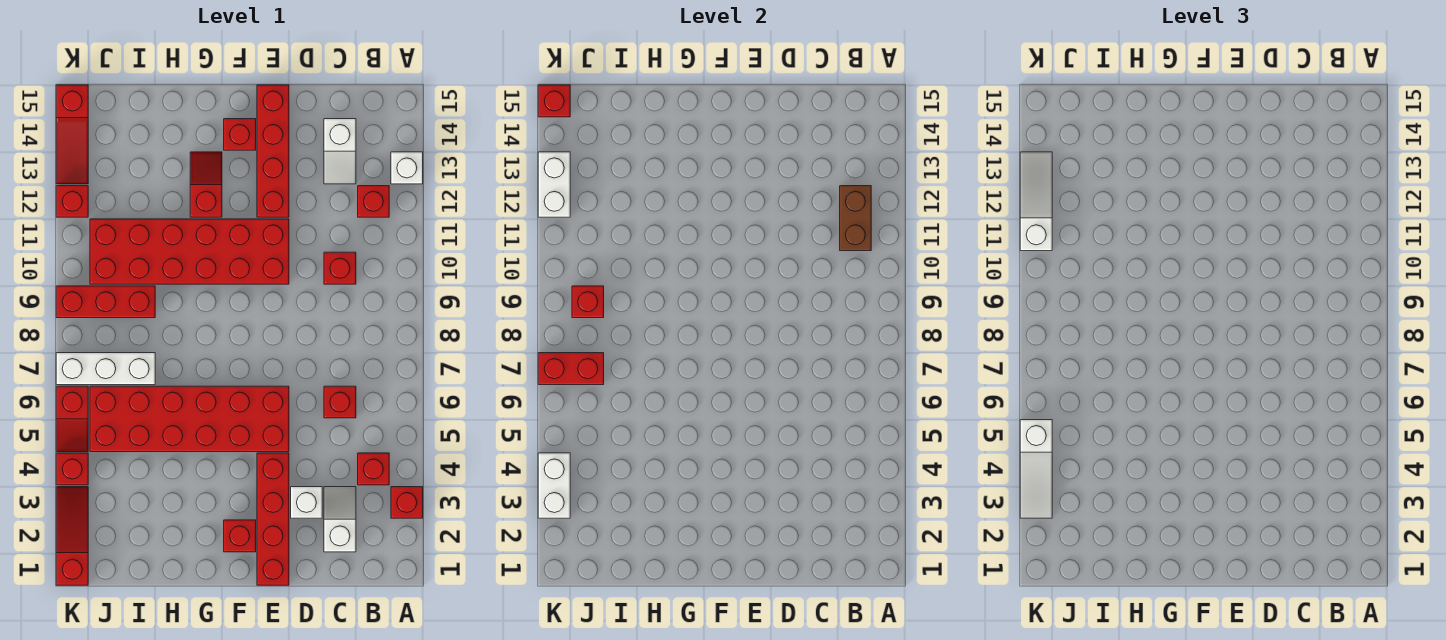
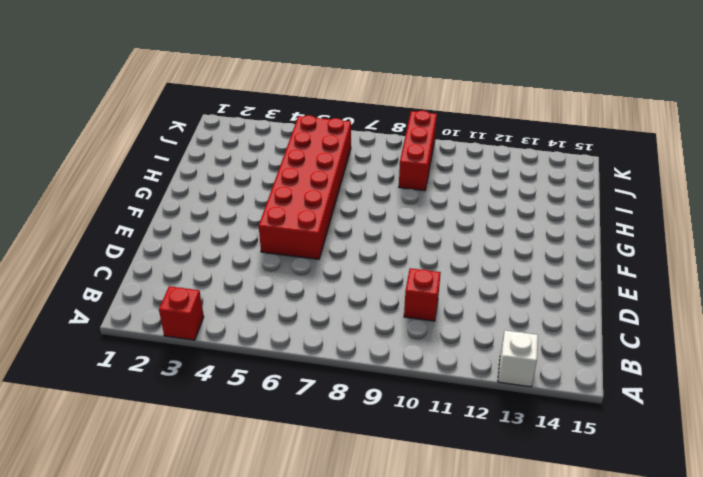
none -> red 1x1 brick [358,453,389,485]
none -> red 1x1 brick [358,186,389,217]
none -> white 1x2 slope [324,487,356,552]
none -> red 1x1 brick [324,386,356,418]

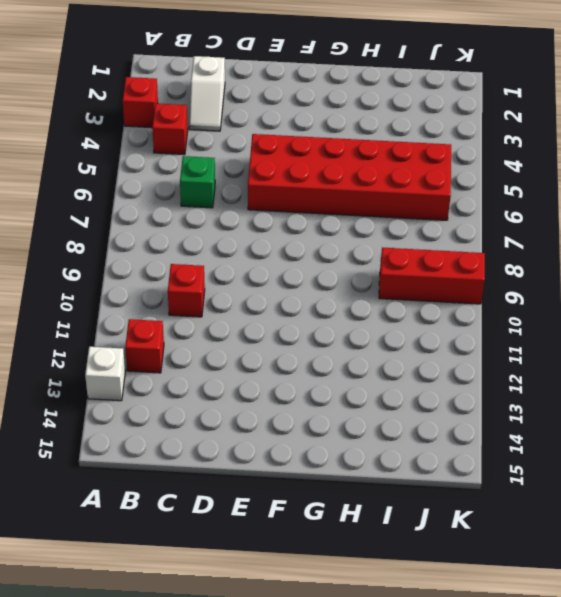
green 1x1 brick [180,156,215,208] -> red 1x1 brick [324,386,356,418]
none -> white 1x2 slope [324,119,356,184]
none -> white 1x1 brick [291,487,322,518]
none -> red 1x4 brick [257,453,289,585]
none -> red 2x6 brick [90,219,289,284]

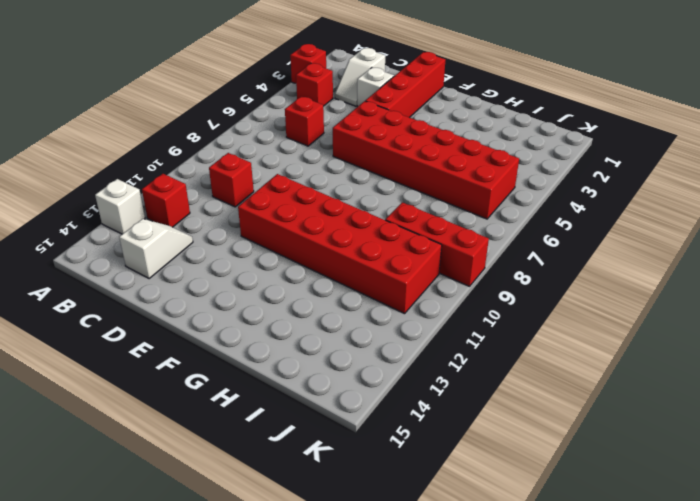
none -> red 1x4 brick [257,85,289,217]
none -> red 1x1 brick [224,520,256,552]
none -> red 1x1 brick [224,119,256,150]
none -> red 1x2 slope [190,152,222,217]

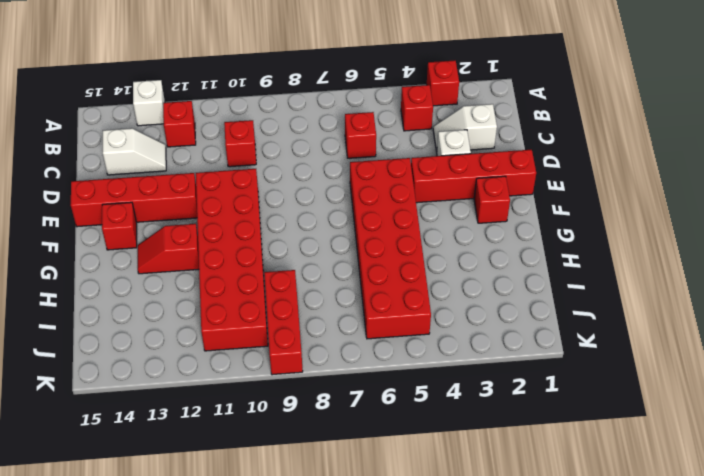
none -> white 1x3 brick [56,353,155,385]
none -> red 1x3 slope [56,487,88,585]
none -> red 1x1 brick [56,453,88,485]
none -> red 1x2 slope [56,386,88,452]

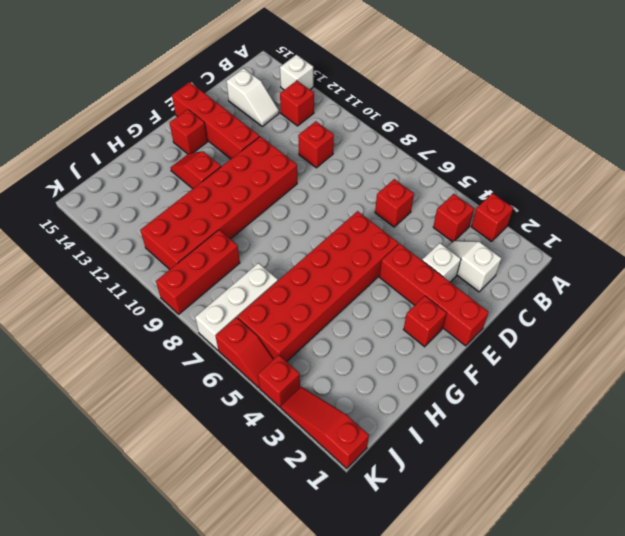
none -> red 1x1 brick [56,186,88,217]
none -> red 1x3 slope [56,85,88,184]
none -> brown 1x2 brick [840,186,871,251]
none -> red 1x2 brick [538,353,604,385]

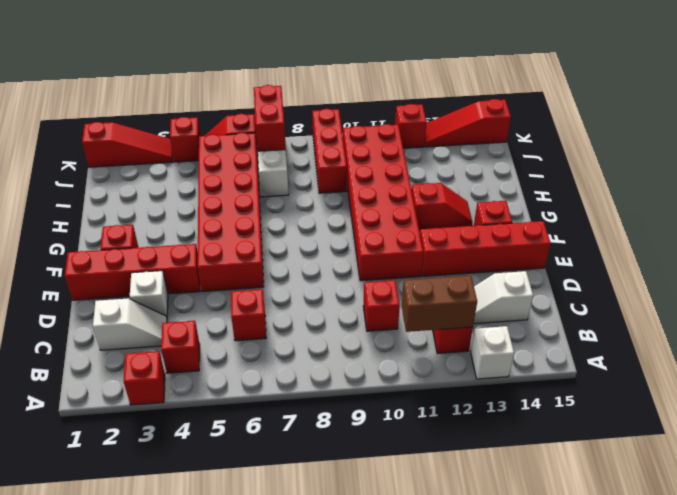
none -> red 1x1 brick [572,286,604,318]
none -> white 1x2 brick [538,453,570,518]
none -> white 1x2 brick [538,152,570,217]
none -> red 1x1 brick [538,85,570,117]

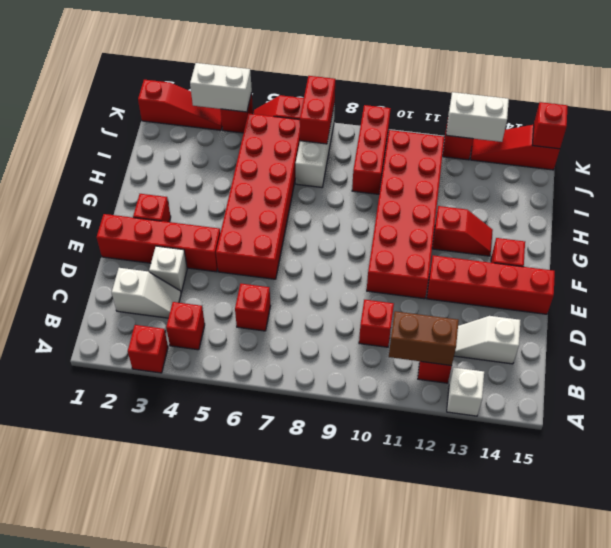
none -> red 1x1 brick [572,286,604,318]
none -> white 1x3 slope [1020,420,1052,518]
none -> white 1x3 slope [1020,152,1052,251]

